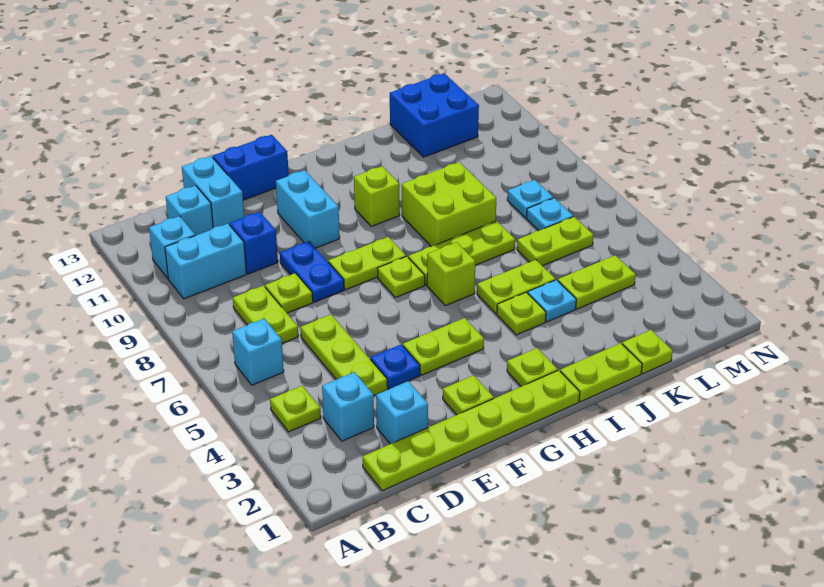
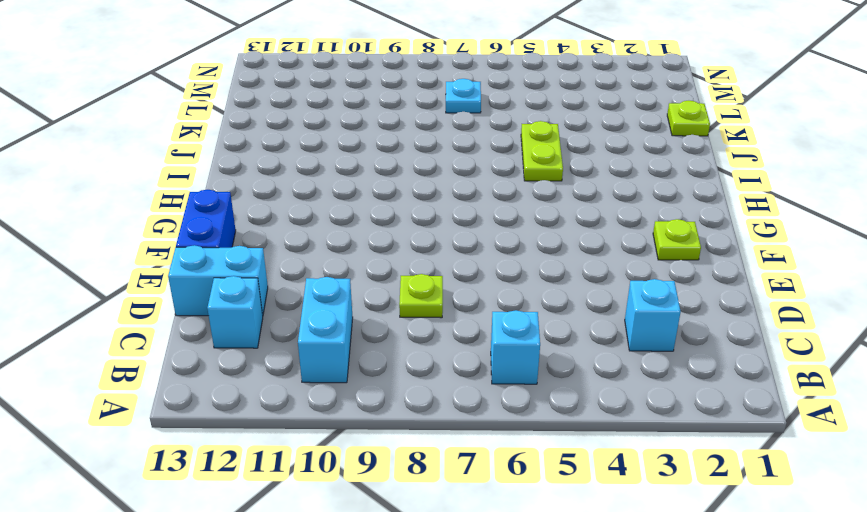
none -> lime 1x1 plate [270,386,321,432]
none -> cyan 1x1 brick [149,216,195,278]
none -> lime 1x6 plate [362,370,580,491]
none -> lime 1x2 plate [233,286,298,343]

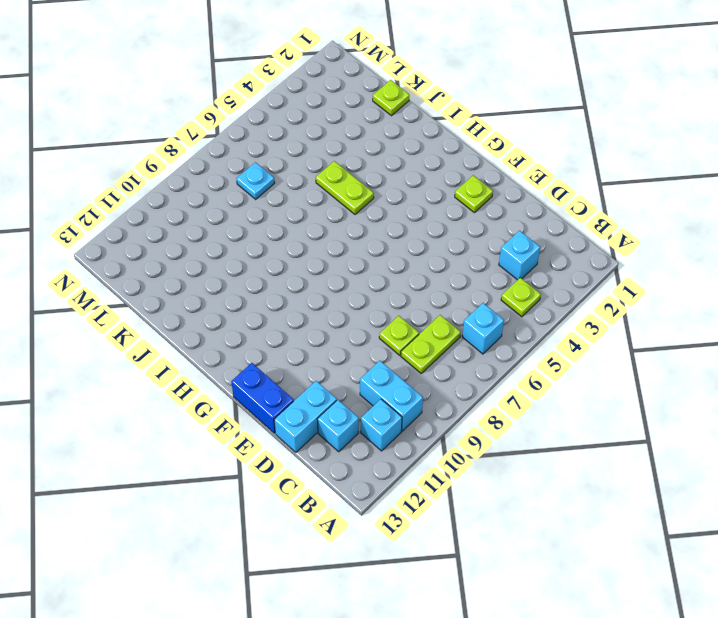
none -> lime 1x6 plate [362,370,580,491]
none -> cyan 1x1 brick [376,381,428,444]
none -> lime 1x3 plate [300,315,388,395]
none -> blue 1x1 brick [230,212,278,274]

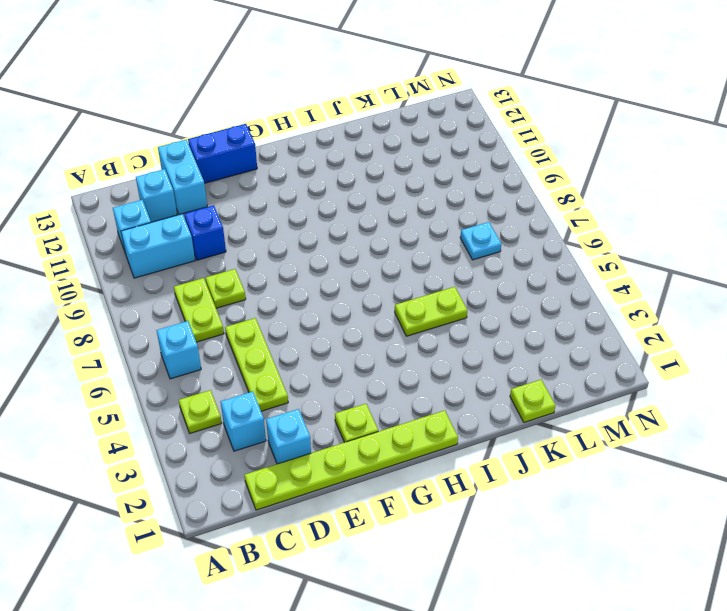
none -> blue 1x1 plate [370,345,420,389]
none -> blue 1x2 plate [280,241,344,302]
none -> lime 1x2 plate [403,318,484,375]
none -> lime 1x2 plate [328,237,406,290]

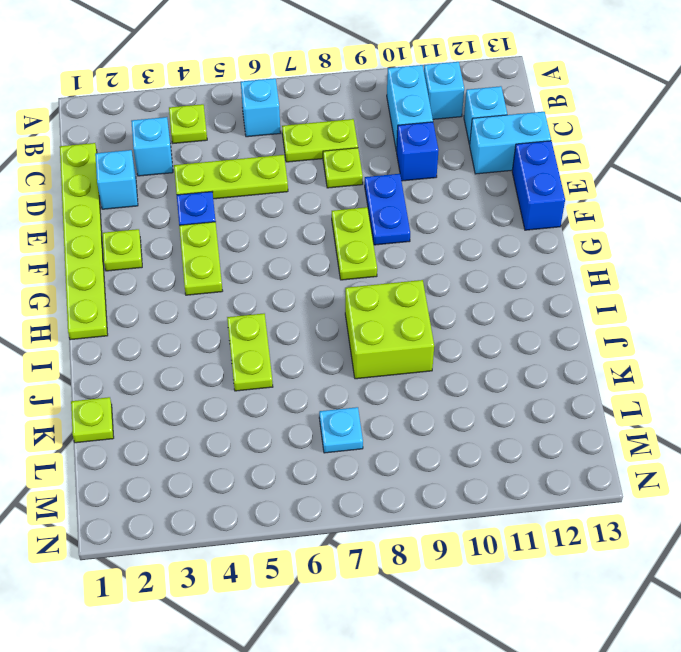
blue 1x2 plate [365,174,410,245] -> blue 1x2 plate turned to [280,241,344,302]
none -> cyan 1x2 brick [276,170,340,248]
none -> lime 1x1 plate [378,256,425,298]
none -> lime 1x1 plate [507,348,558,387]
none -> lime 1x1 brick [427,242,475,306]

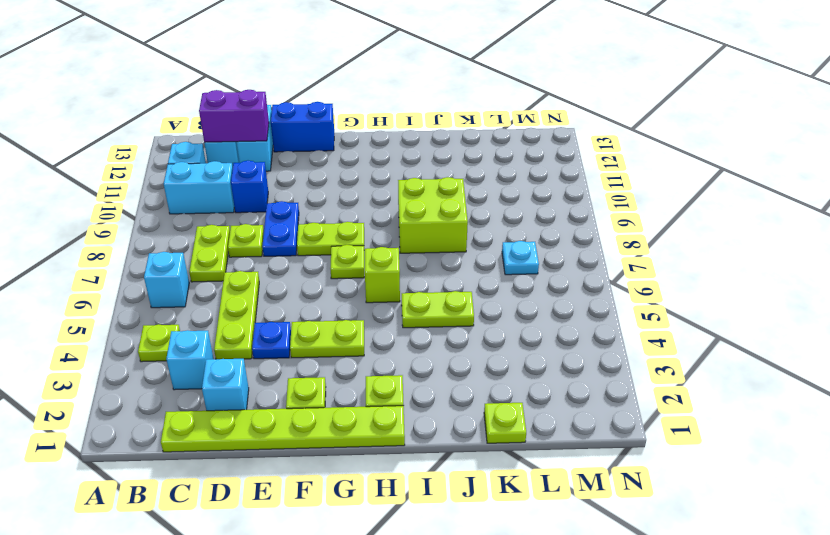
purple 1x2 brick [199,90,269,142] -> none
none -> cyan 1x2 brick [276,170,340,248]
none -> lime 1x3 plate [408,221,515,285]
none -> lime 1x1 brick [354,166,400,226]
none -> lime 1x2 plate [560,343,642,402]

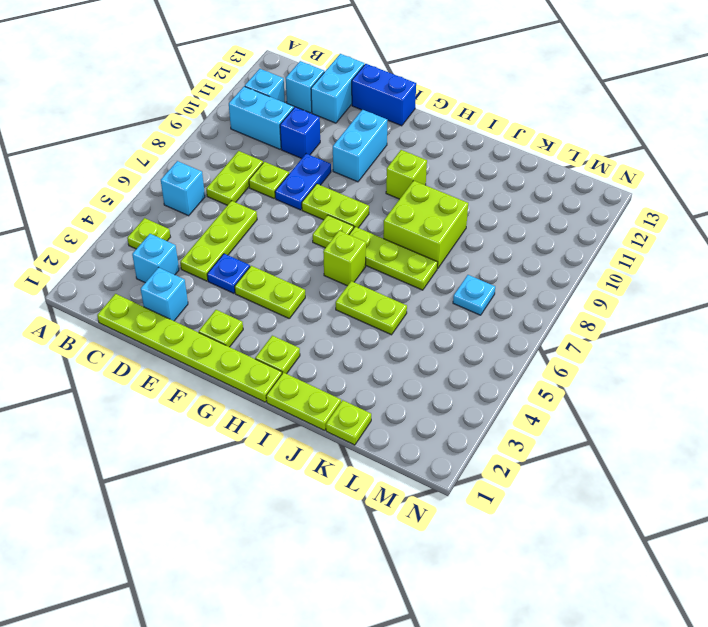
none -> lime 1x1 plate [497,292,546,335]
none -> cyan 1x1 plate [528,280,576,322]
none -> lime 1x2 plate [558,255,636,309]
none -> lime 1x2 plate [517,217,594,266]

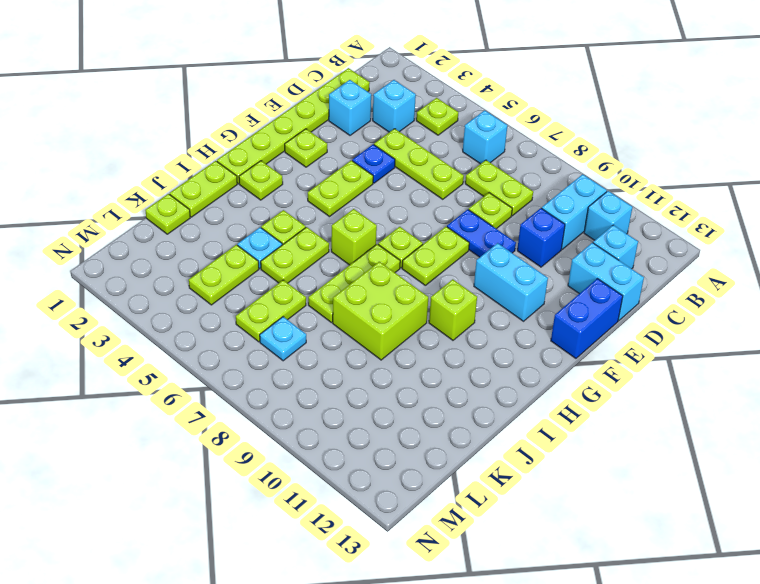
none -> blue 2x2 brick [390,73,479,157]
none -> cyan 1x1 plate [507,180,553,218]

